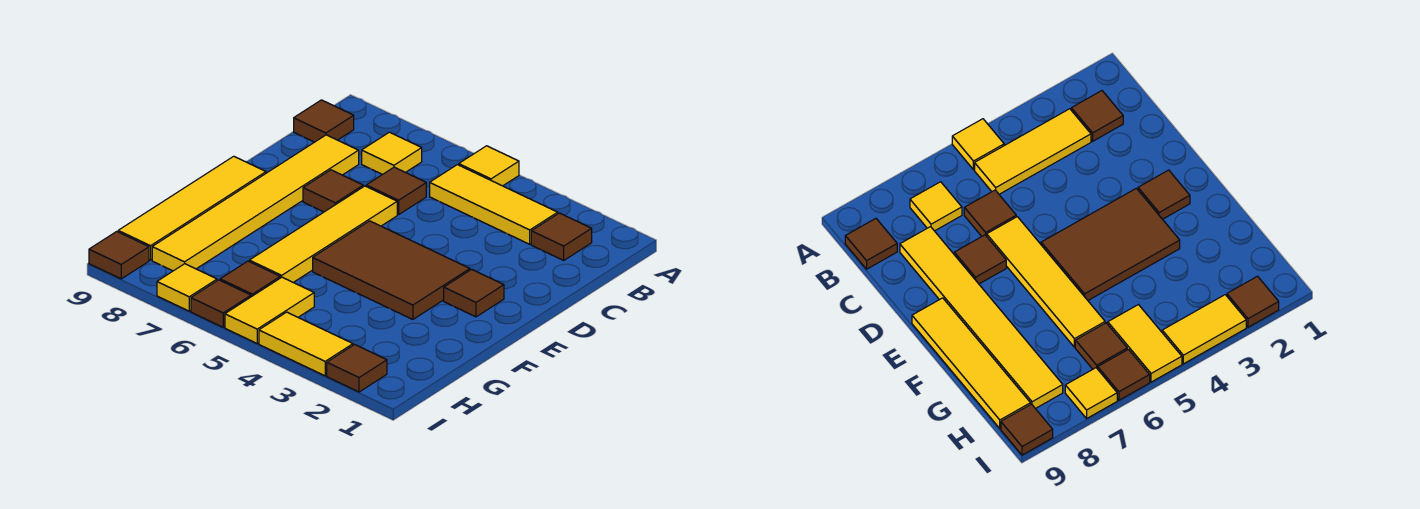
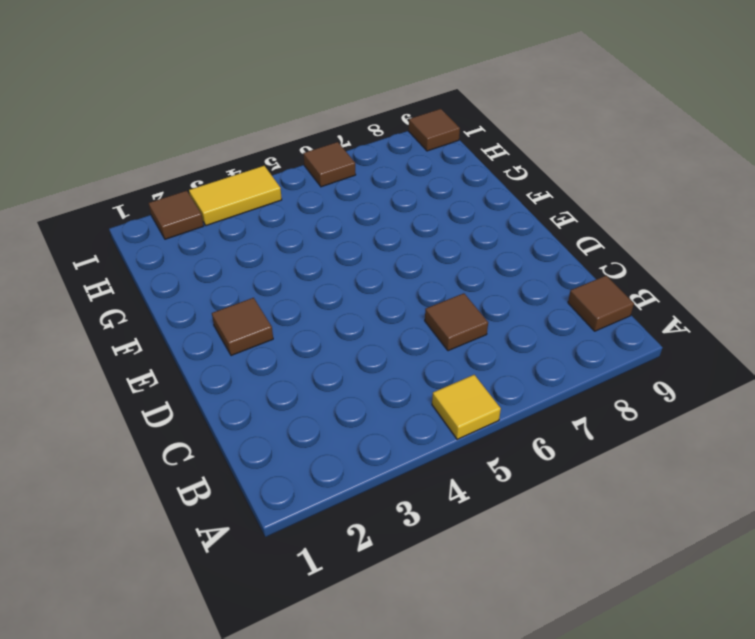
none -> brown 1x1 tile [531,213,592,260]
none -> yellow 1x3 tile [430,165,558,244]
none -> yellow 1x1 tile [362,132,422,175]

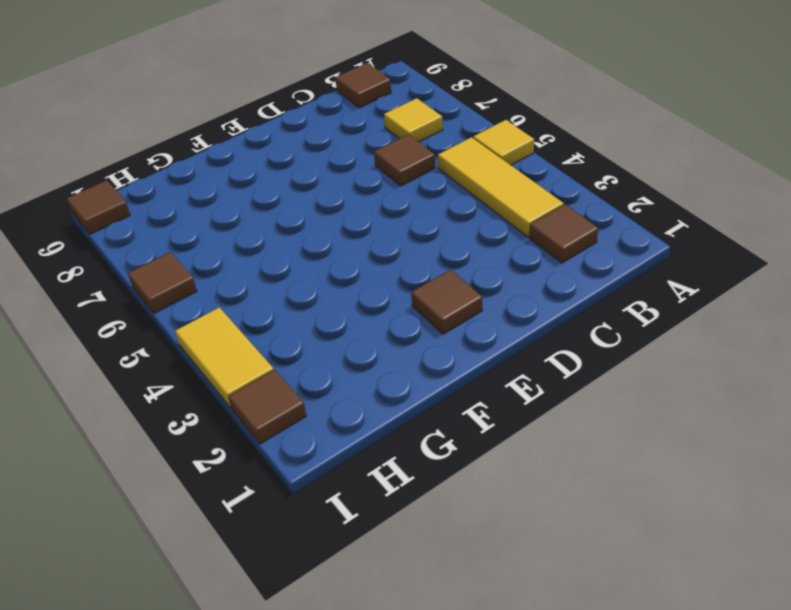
none -> yellow 1x6 tile [152,135,359,271]
none -> yellow 1x4 tile [249,186,397,283]
none -> brown 1x1 tile [303,170,363,212]

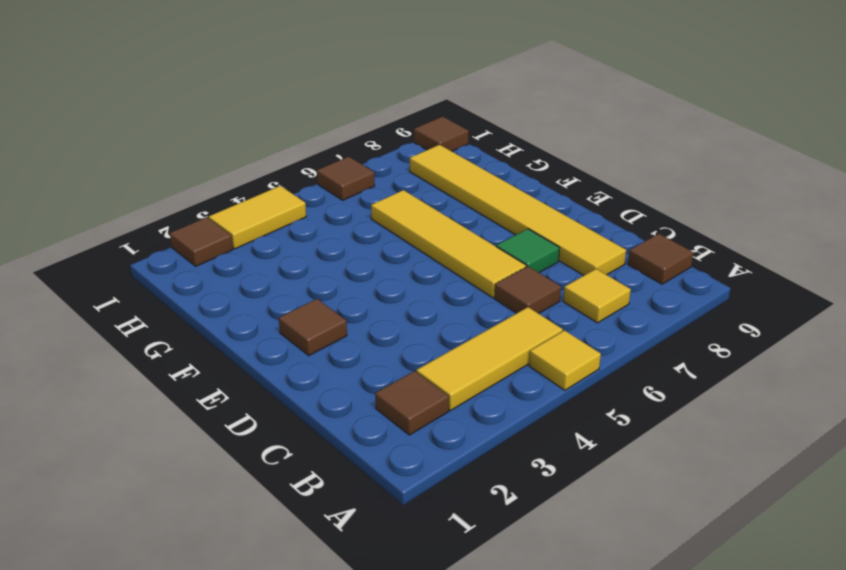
green 1x1 tile [496,229,559,273] -> brown 1x1 tile [303,170,363,212]
none -> brown 2x3 tile [313,221,470,319]
none -> yellow 1x4 tile [118,156,266,260]
none -> yellow 1x2 tile [225,277,314,343]

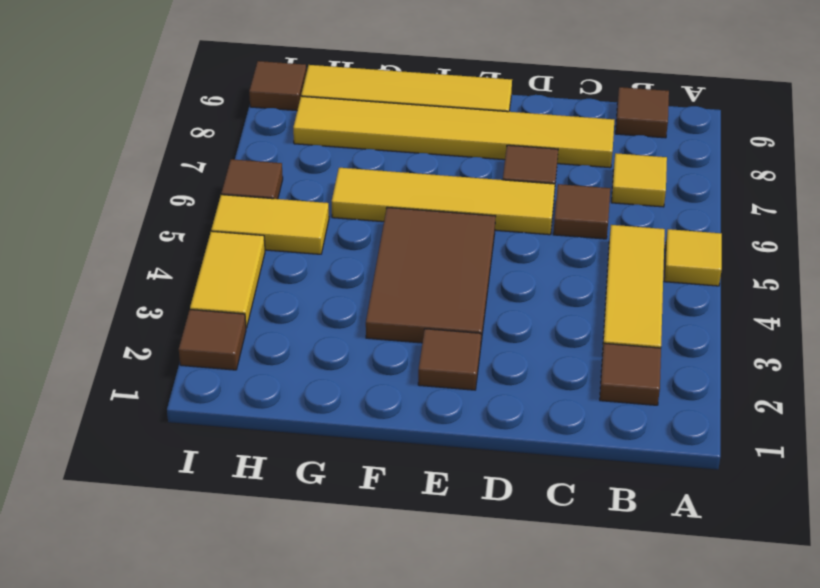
none -> brown 1x1 tile [220,261,280,297]
none -> yellow 1x1 tile [157,264,217,311]

